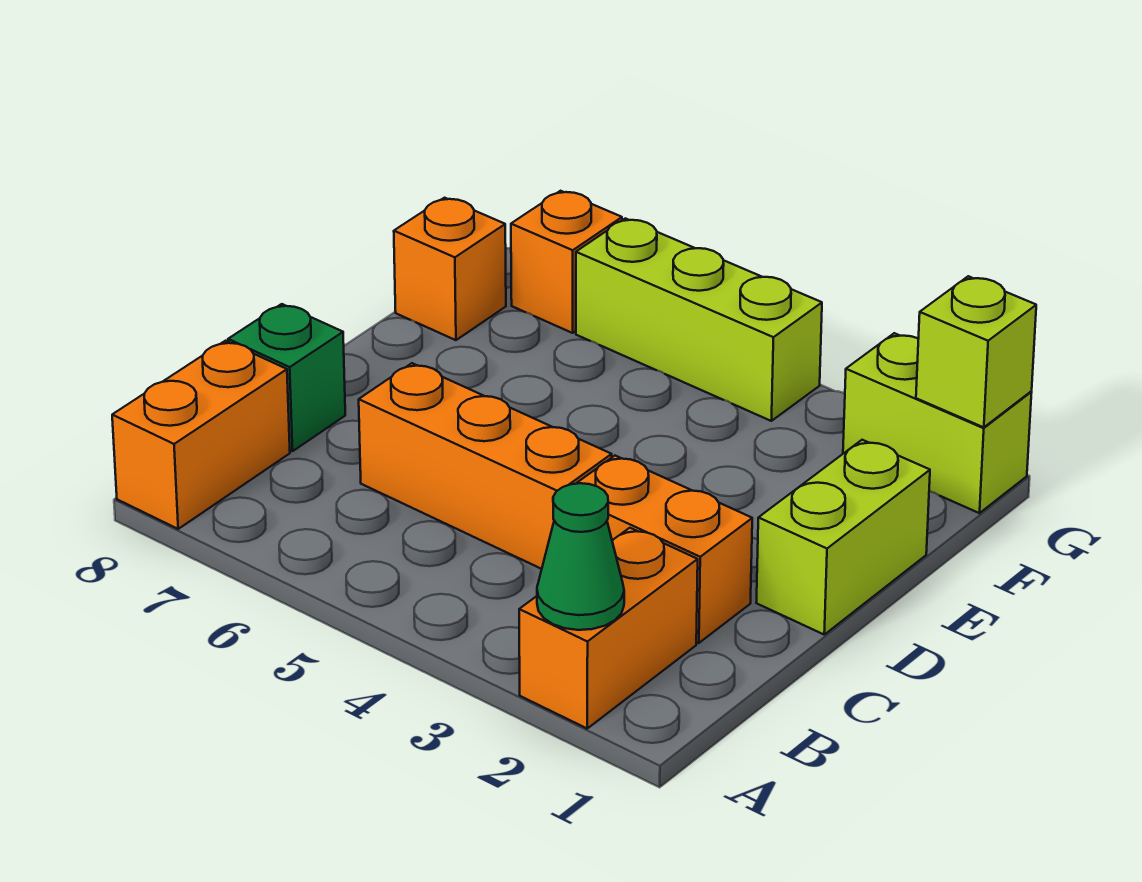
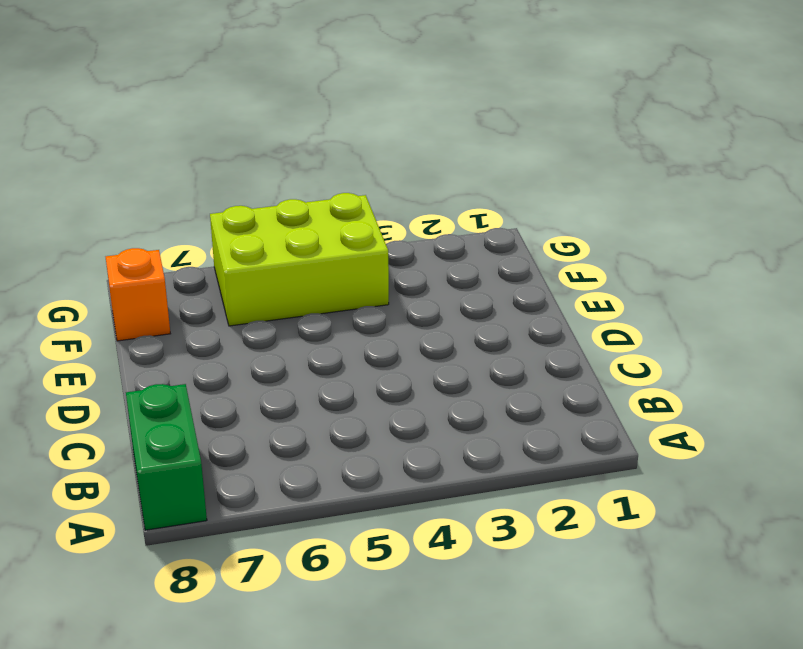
green 1x2 brick [126,384,207,530] -> orange 1x2 brick [112,341,290,529]
lime 2x3 brick [210,193,389,326] -> lime 1x3 brick [576,218,822,421]
none -> orange 1x2 brick [519,528,698,728]
none -> orange 1x2 brick [576,456,752,643]
none -> orange 1x3 brick [359,363,612,569]

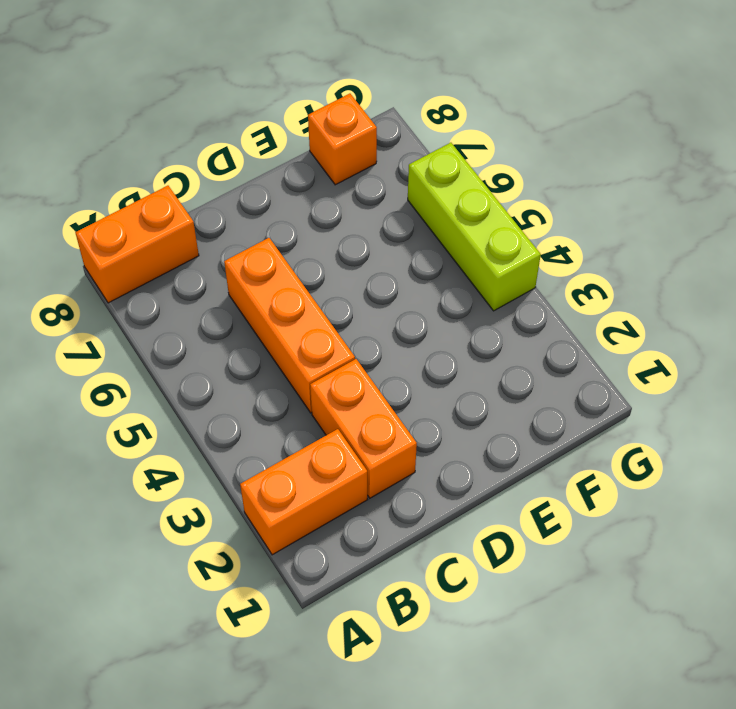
none -> green 1x1 brick [228,304,345,451]
none -> lime 1x2 brick [756,440,930,634]
none -> lime 1x2 brick [843,333,1032,513]

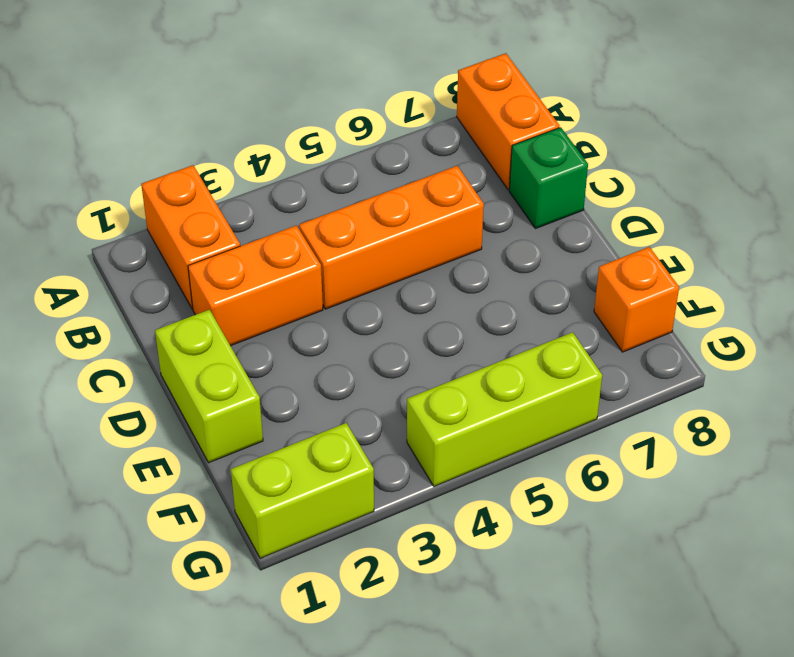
none -> orange 1x1 brick [511,191,622,333]
none -> green 1x1 cone [537,483,624,630]
none -> lime 1x1 brick [916,276,1036,427]

